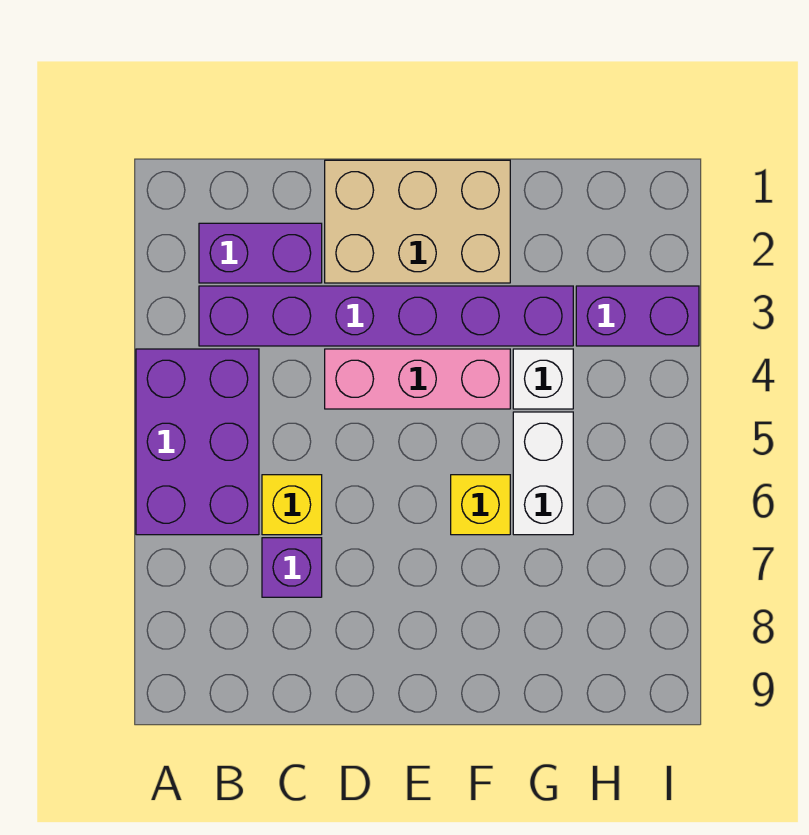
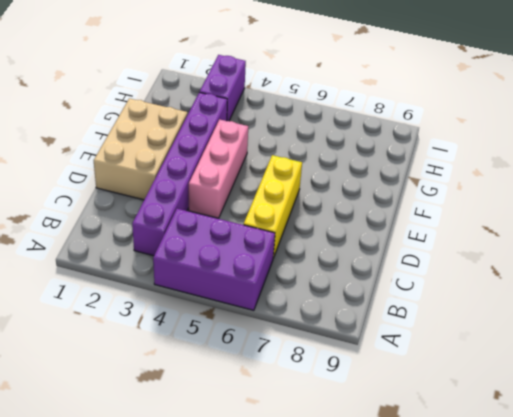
yellow 1x3 brick [244,155,302,258] -> yellow 1x1 brick [262,475,322,535]
none -> purple 1x2 brick [199,223,322,283]
none -> purple 1x1 brick [262,538,322,597]

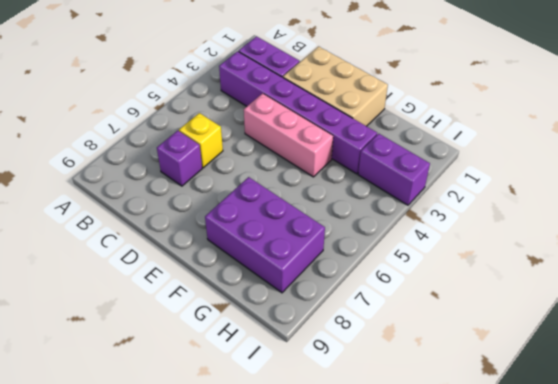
purple 2x3 brick [205,177,325,293] -> purple 2x3 brick turned to [136,349,259,535]
none -> yellow 1x1 brick [451,475,510,535]
none -> white 1x1 brick [513,349,573,409]

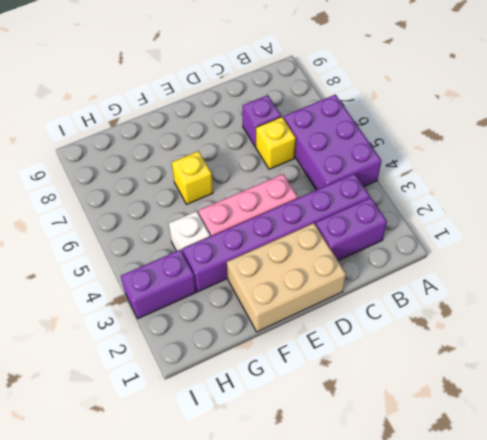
none -> white 1x2 brick [513,412,573,535]

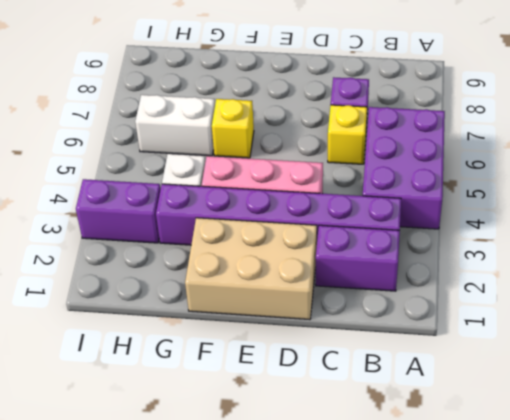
white 1x2 brick [135,95,215,156] -> white 1x2 brick turned to [513,412,573,535]

